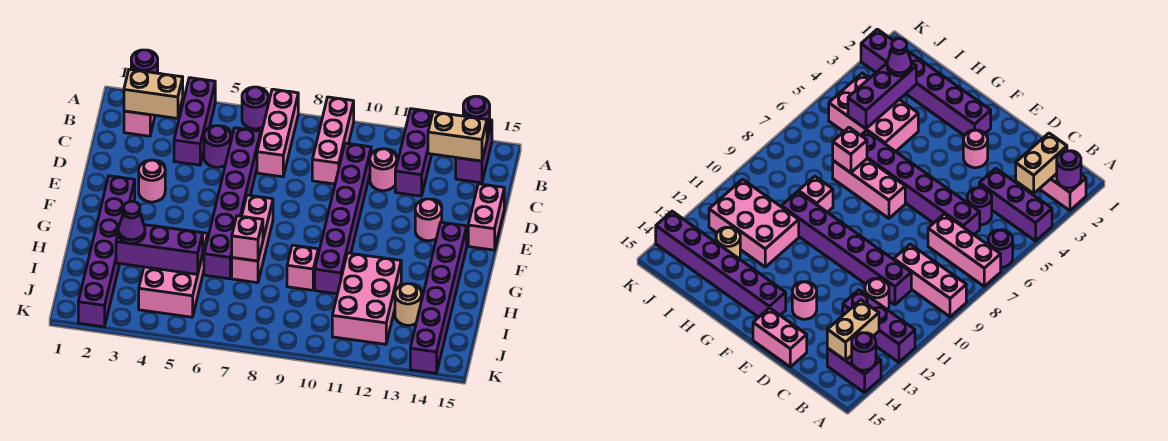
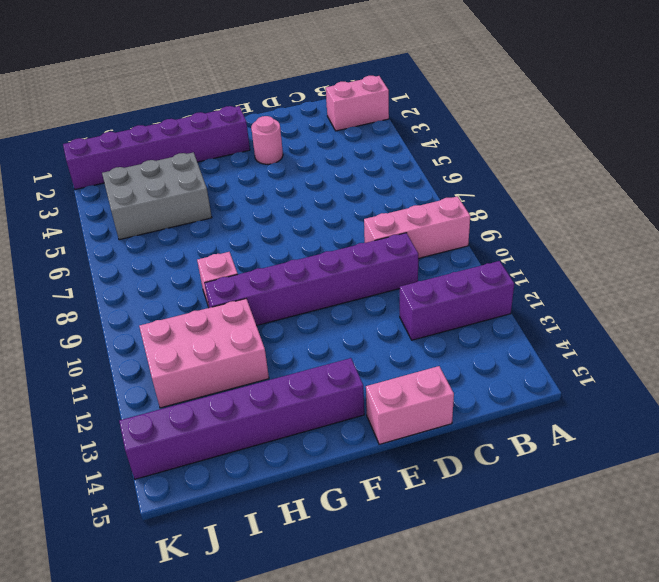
grey 2x3 brick [102,152,212,240] -> pink 2x3 brick [139,228,208,317]
none -> purple 1x3 brick [174,78,215,165]
none -> purple 1x1 round brick [242,87,268,129]
none -> pink 1x3 brick [257,89,298,177]

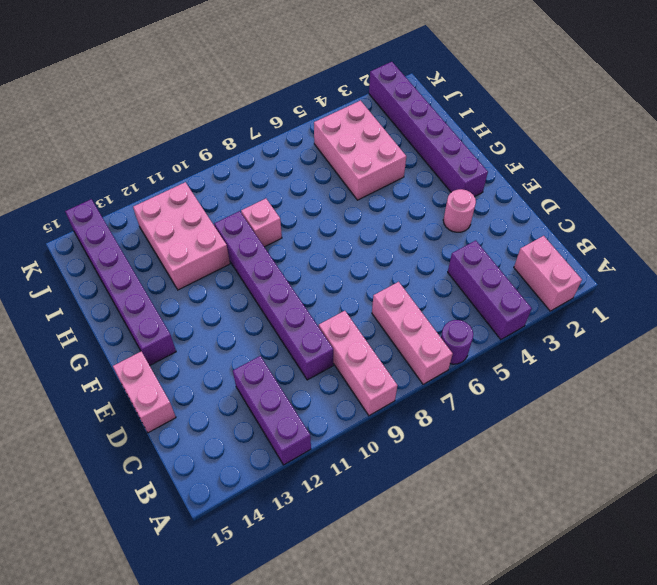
none -> purple 1x2 brick [456,120,492,183]
none -> purple 1x1 round brick [204,126,231,167]
none -> purple 1x6 brick [204,128,261,279]

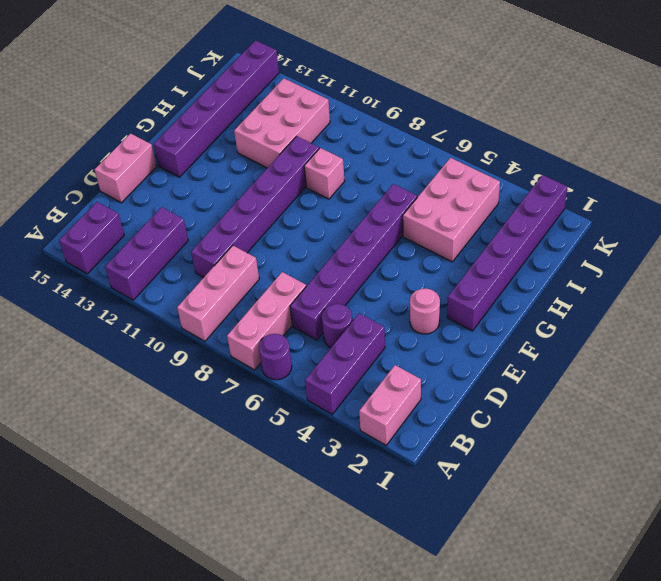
none -> pink 1x1 round brick [370,149,397,191]
none -> pink 1x1 round brick [415,199,442,241]
none -> pink 1x3 brick [232,195,273,283]

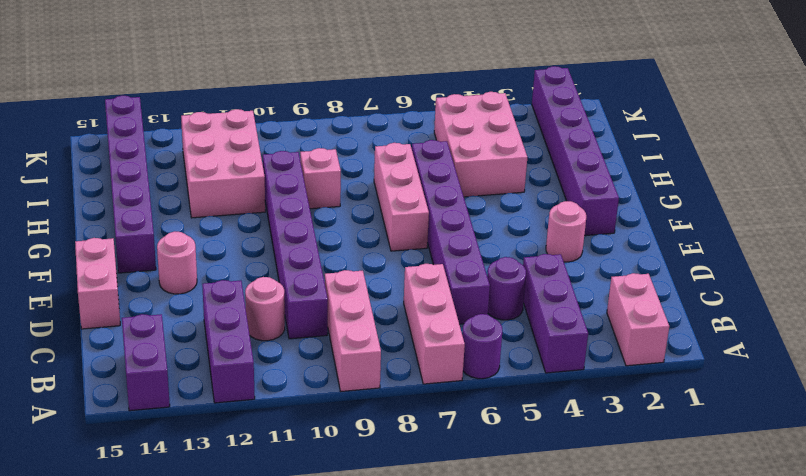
none -> tan 1x1 round brick [395,284,422,325]
none -> purple 1x1 round brick [131,50,158,73]
none -> purple 1x1 round brick [463,96,490,134]

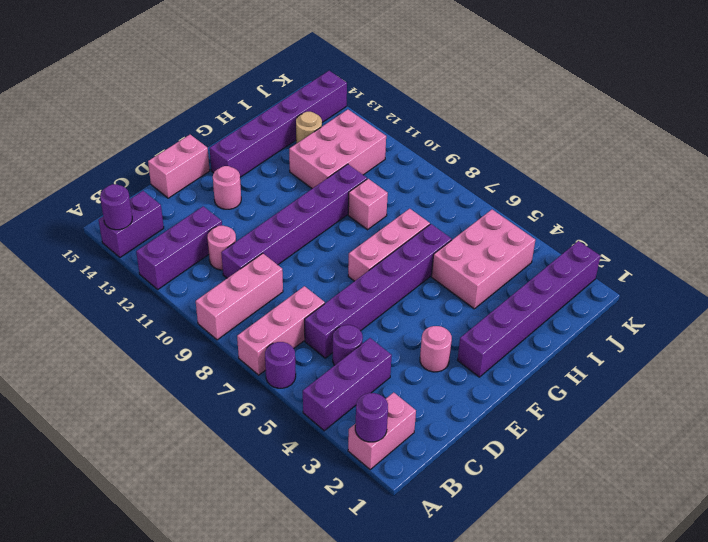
none -> tan 1x2 brick [124,69,183,118]
none -> tan 1x2 brick [428,112,487,161]
none -> pink 1x1 brick [232,216,263,261]

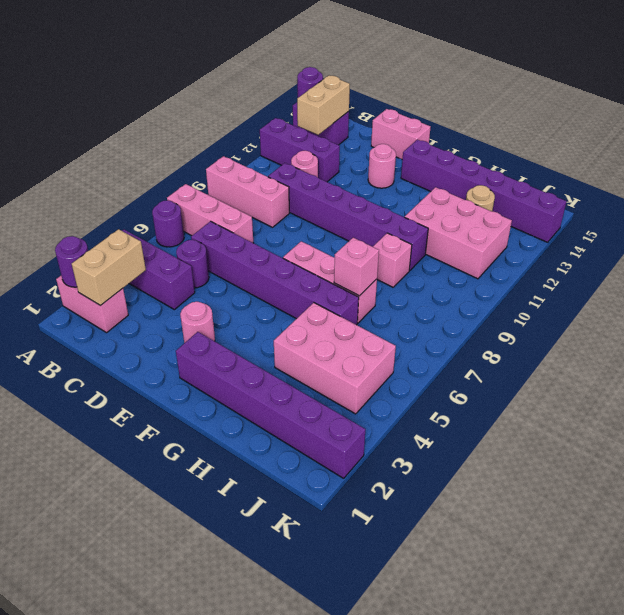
none -> purple 1x3 brick [116,225,203,274]
none -> purple 1x1 cone [118,201,145,243]

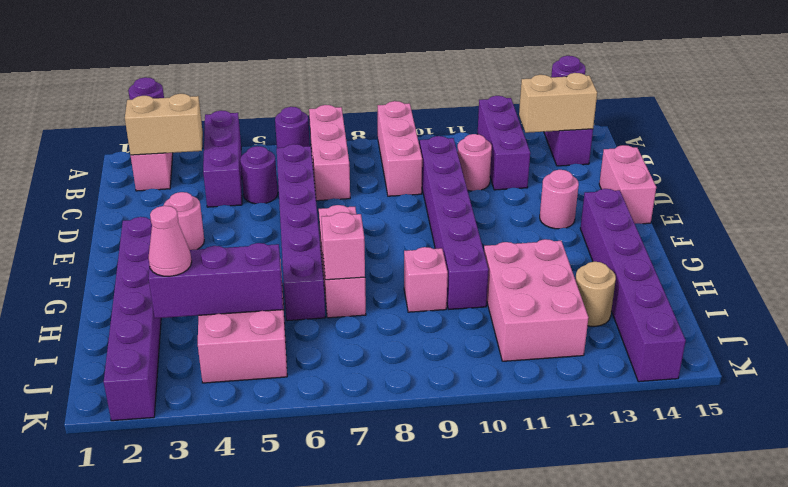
pink 1x1 cone [148,206,192,276] -> purple 1x1 cone [118,201,145,243]

